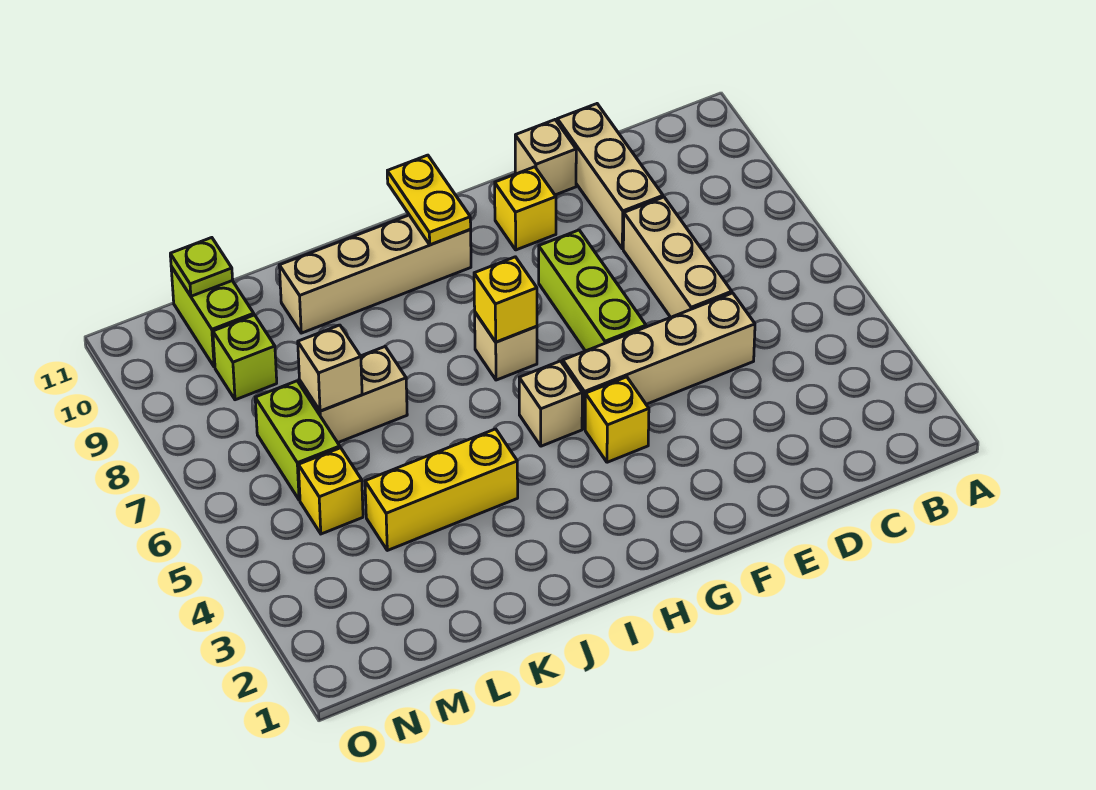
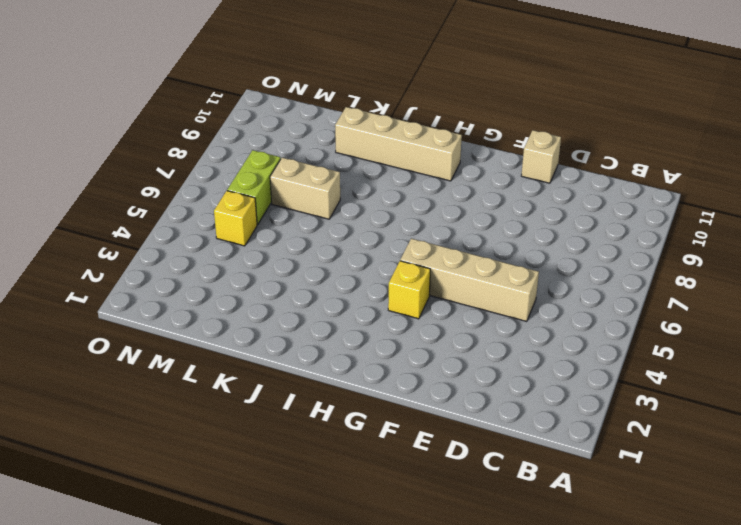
none -> tan 1x3 brick [623,197,732,317]
none -> tan 1x3 brick [557,104,663,249]
none -> lime 1x3 brick [539,230,646,351]

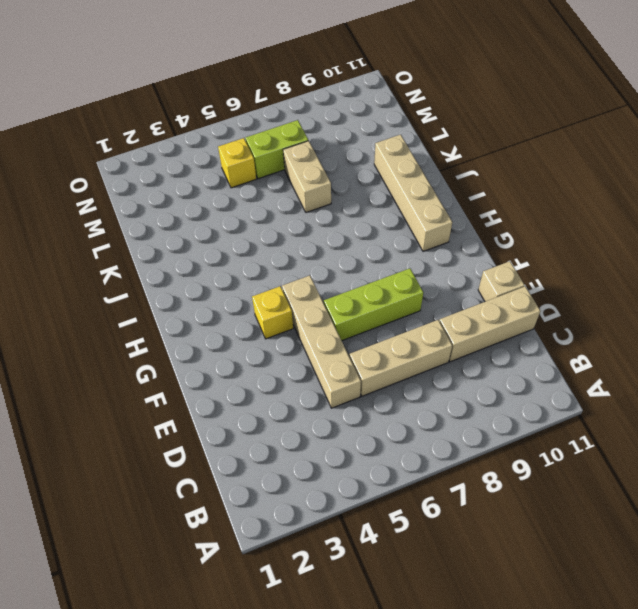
none -> yellow 1x1 brick [495,167,556,250]
none -> tan 1x1 brick [519,361,582,446]
none -> tan 1x1 brick [475,313,537,380]

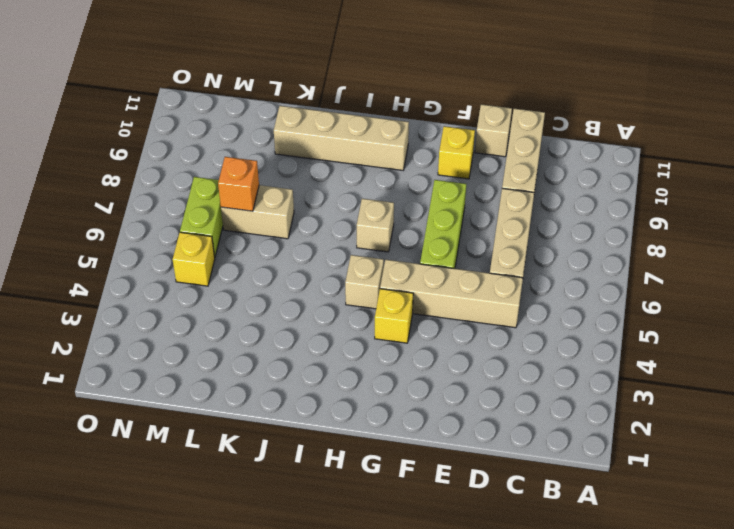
orange 1x1 brick [218,157,259,211] -> tan 1x1 brick [298,325,362,411]
none -> yellow 1x3 brick [365,429,518,550]
none -> lime 1x1 brick [213,315,277,400]
none -> lime 1x2 brick [171,267,254,367]

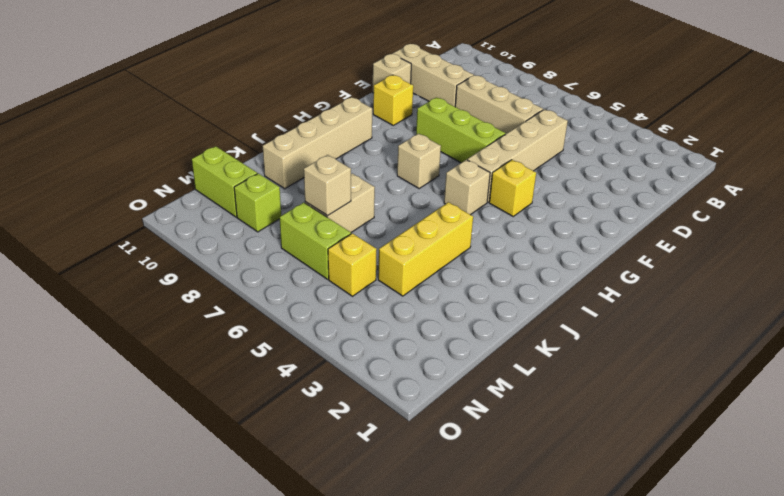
none -> yellow 1x1 brick [474,257,537,342]
none -> yellow 1x2 plate [387,155,471,245]
none -> lime 1x1 plate [170,238,233,296]

